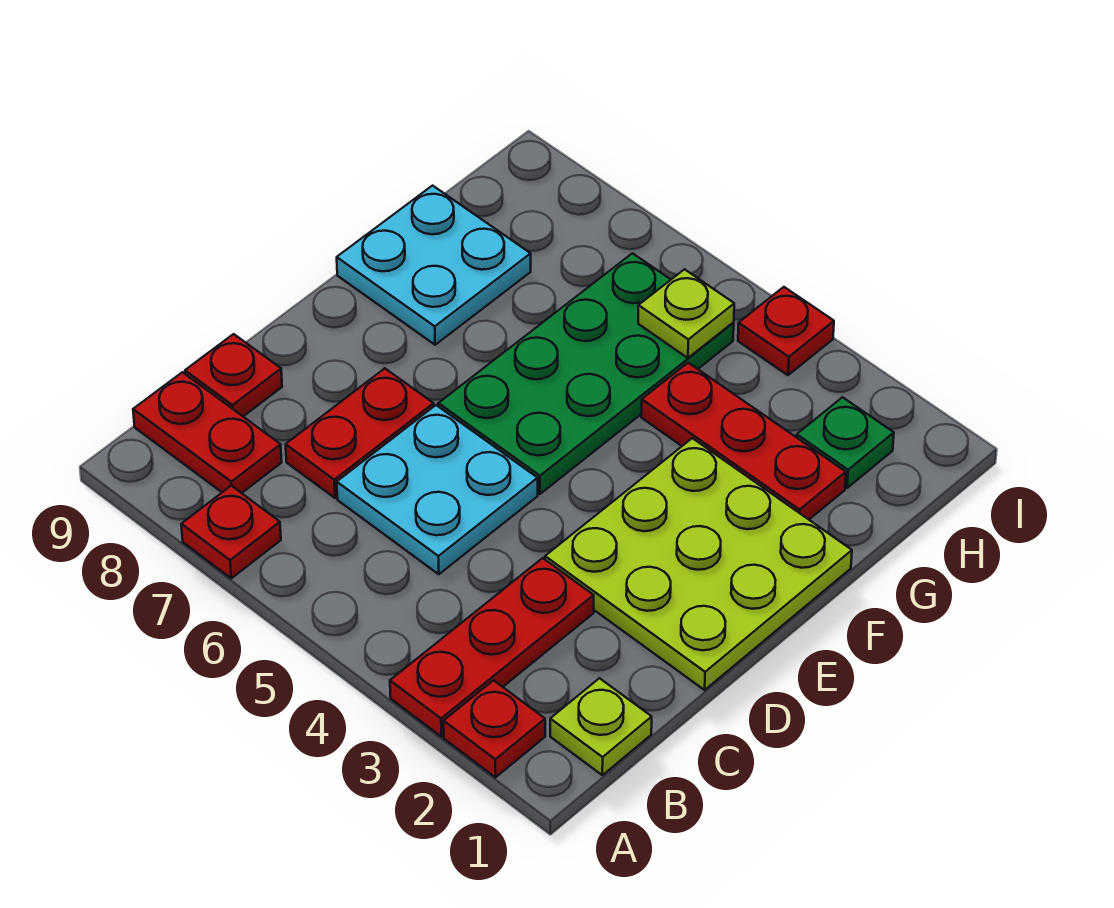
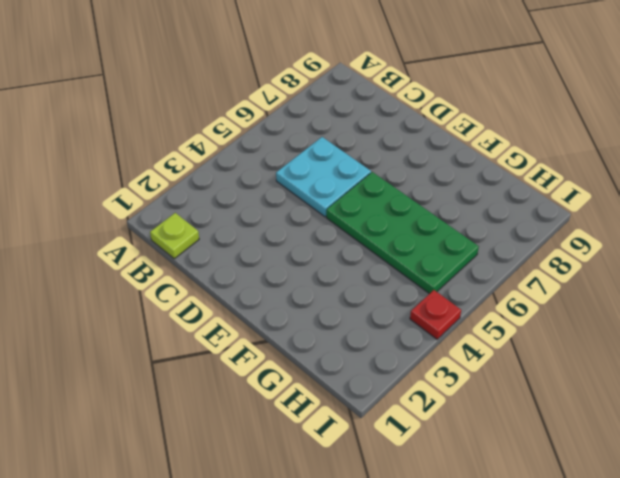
none -> red 1x1 plate [444,680,545,777]
none -> red 1x3 plate [390,558,594,737]
none -> red 1x1 plate [181,486,281,578]

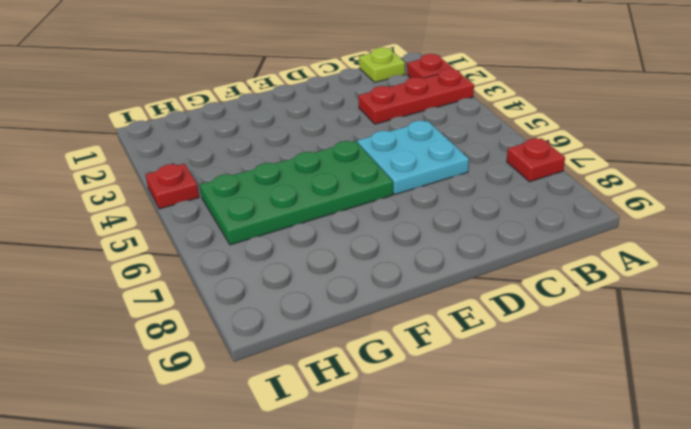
none -> red 1x2 plate [133,372,282,493]
none -> red 1x2 plate [286,368,434,498]
none -> red 1x1 plate [185,334,282,416]

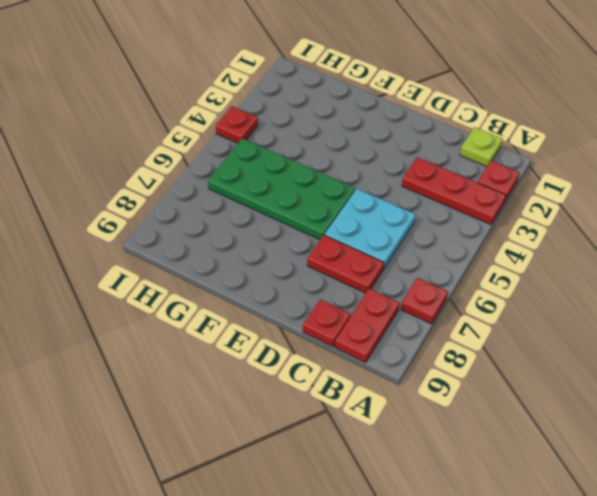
none -> lime 3x3 plate [545,438,852,690]
none -> cyan 2x2 plate [337,186,531,345]
none -> red 1x3 plate [641,363,846,519]

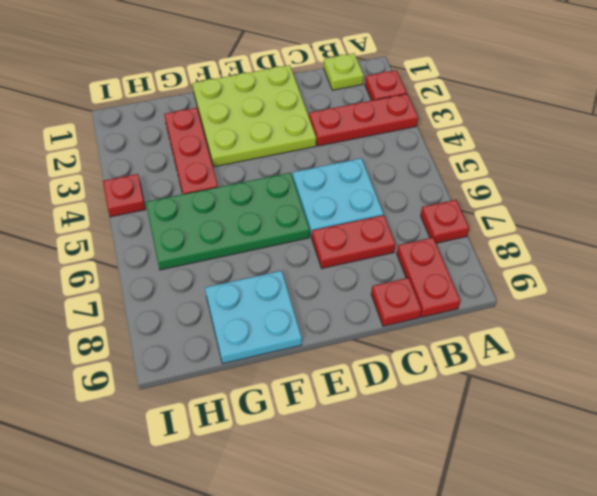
none -> green 1x1 plate [797,397,894,488]
none -> lime 1x1 plate [638,269,734,358]

